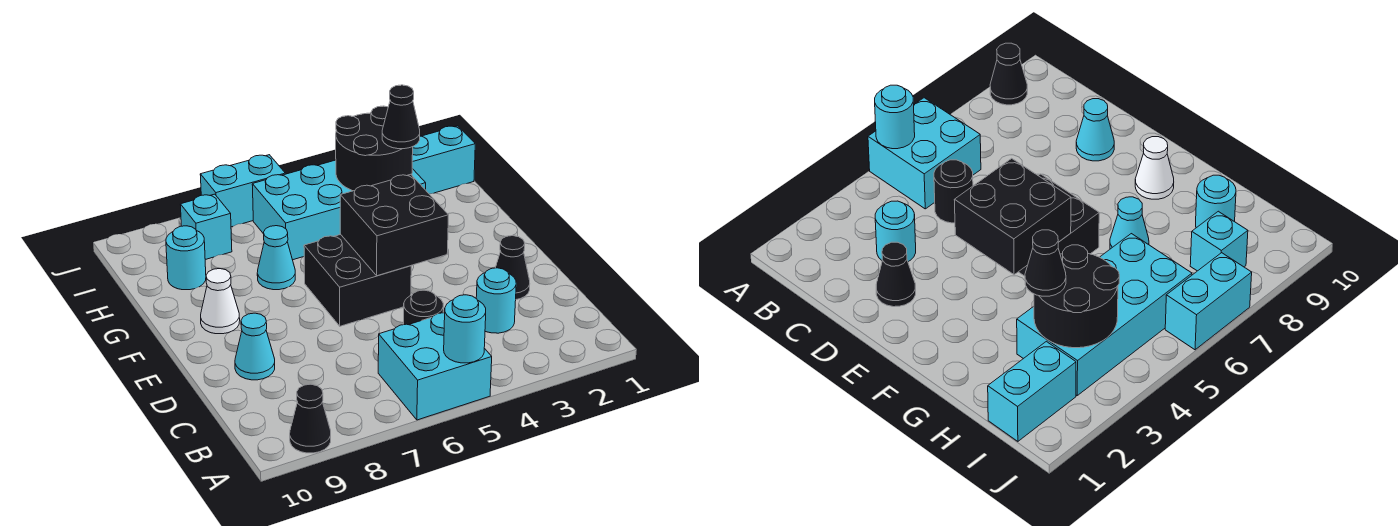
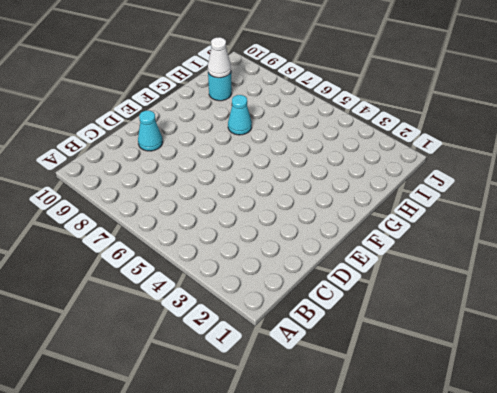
white 1x1 cone [208,37,231,78] -> white 1x1 cone moved to [201,269,240,334]
none -> cyan 2x2 brick [378,313,492,420]
none -> black 1x1 cone [290,384,331,453]
none -> cyan 1x1 round brick [476,268,516,333]

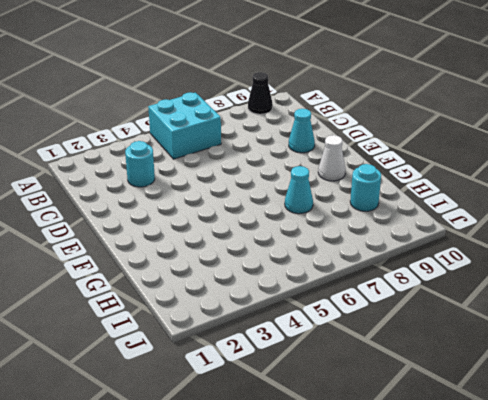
none -> black 1x1 round brick [403,290,443,325]
none -> black 1x1 cone [495,236,530,299]
none -> black 2x2 brick [304,234,411,326]

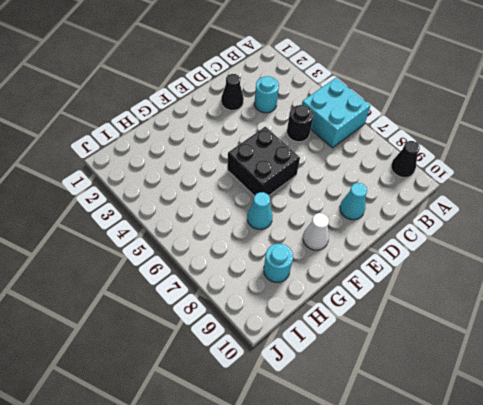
none -> cyan 2x4 brick [252,160,426,260]
none -> cyan 1x2 brick [412,126,475,194]
none -> cyan 1x1 brick [180,194,232,260]

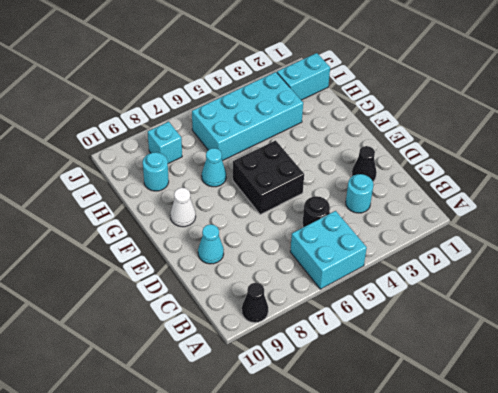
none -> cyan 1x2 brick [200,155,285,227]
none -> cyan 1x1 round brick [444,295,486,363]
none -> black 2x2 brick [340,174,449,276]

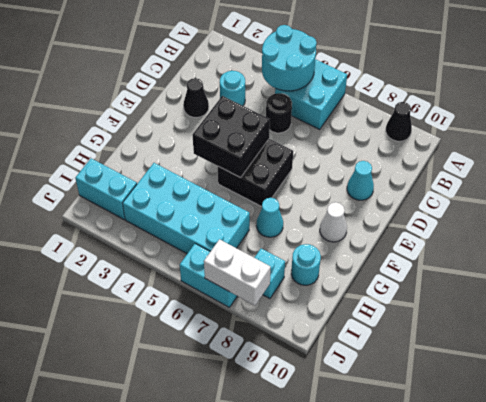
cyan 2x2 round brick [262,25,317,91] -> cyan 1x1 round brick [444,295,486,363]
white 1x2 brick [204,239,271,305] -> none
none -> black 2x2 round brick [336,106,413,191]
none -> black 1x1 cone [382,85,420,149]

